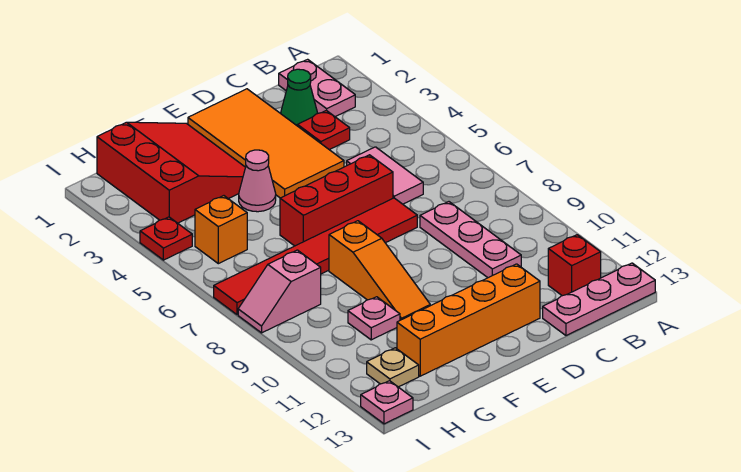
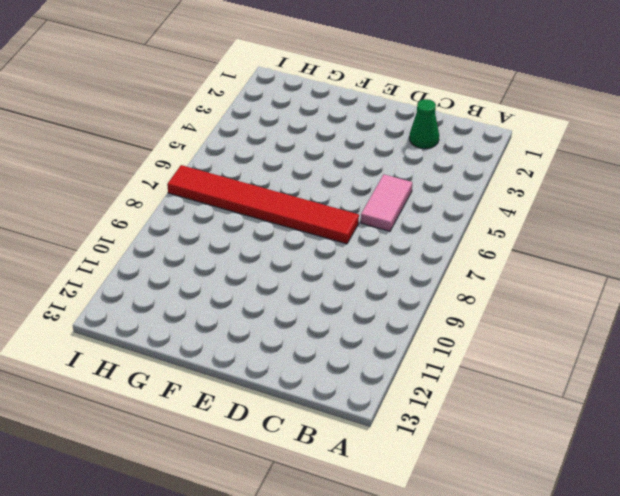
none -> pink 1x3 plate [543,263,655,335]
none -> pink 1x2 plate [279,59,355,117]
none -> red 1x1 brick [548,235,601,296]

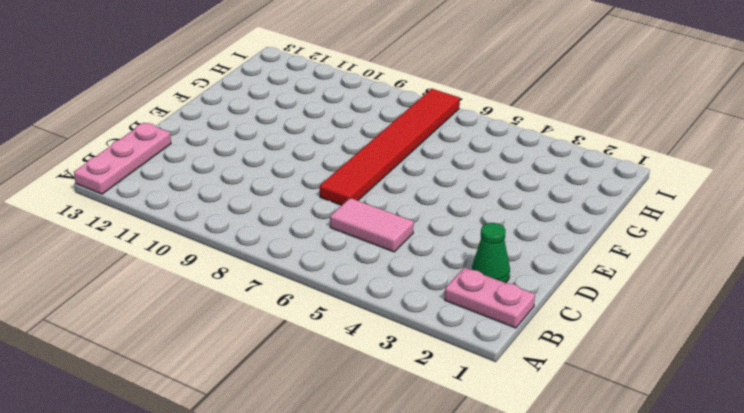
none -> red 1x1 brick [548,235,601,296]
none -> red 1x1 plate [298,110,350,150]
none -> pink 1x3 plate [420,202,521,278]

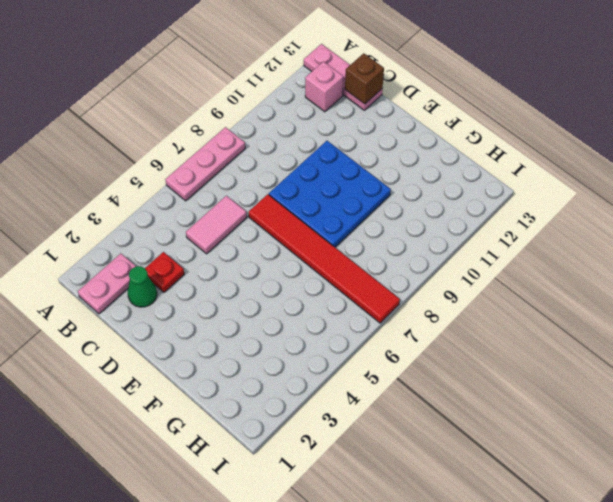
pink 1x3 plate [165,127,245,201] -> pink 1x3 plate moved to [420,202,521,278]
pink 1x1 brick [305,61,343,112] -> red 1x1 brick [548,235,601,296]
brown 1x1 brick [345,53,384,104] -> none
blue 3x3 plate [269,141,391,247] -> orange 1x3 slope [329,221,430,320]
none -> orange 2x4 tile [188,89,344,198]
none -> red 1x3 brick [280,155,393,246]
none -> orange 1x4 brick [397,264,540,376]

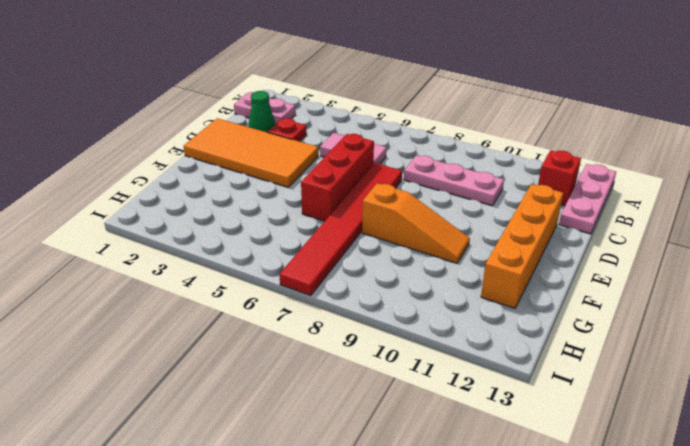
none -> red 3x3 slope [97,122,246,223]
none -> pink 1x1 cone [239,150,276,212]
none -> pink 1x1 plate [348,297,400,340]

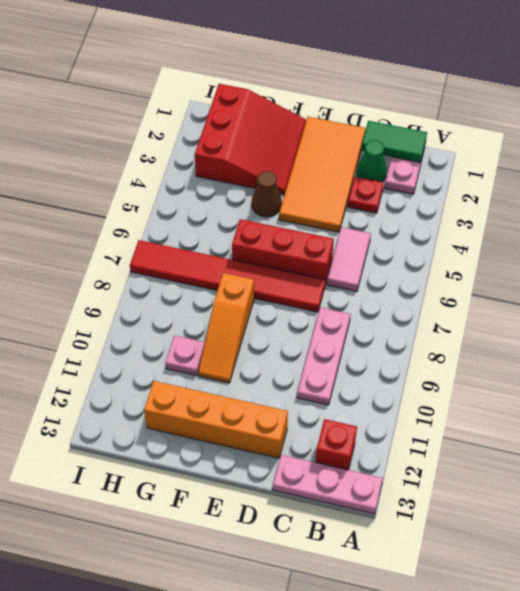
green 1x2 tile [361,121,427,163] -> none
brown 1x1 cone [252,171,282,217] -> pink 1x1 cone [239,150,276,212]
none -> orange 1x1 brick [195,196,247,264]
none -> pink 1x2 slope [238,250,321,333]
none -> tan 1x1 plate [367,348,419,387]

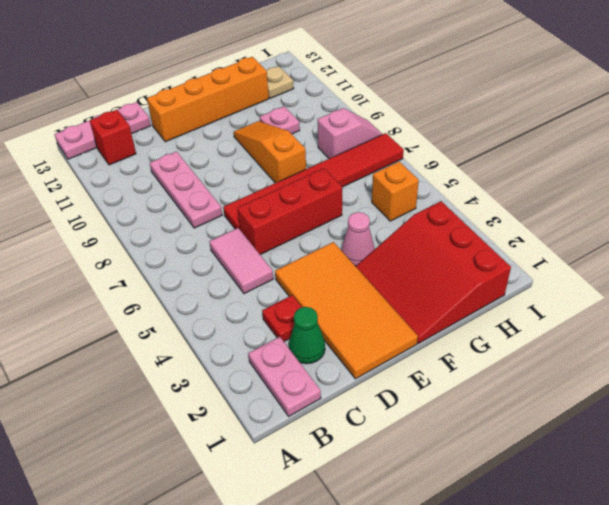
none -> red 1x1 plate [140,217,192,260]
none -> pink 1x1 plate [361,381,413,424]

